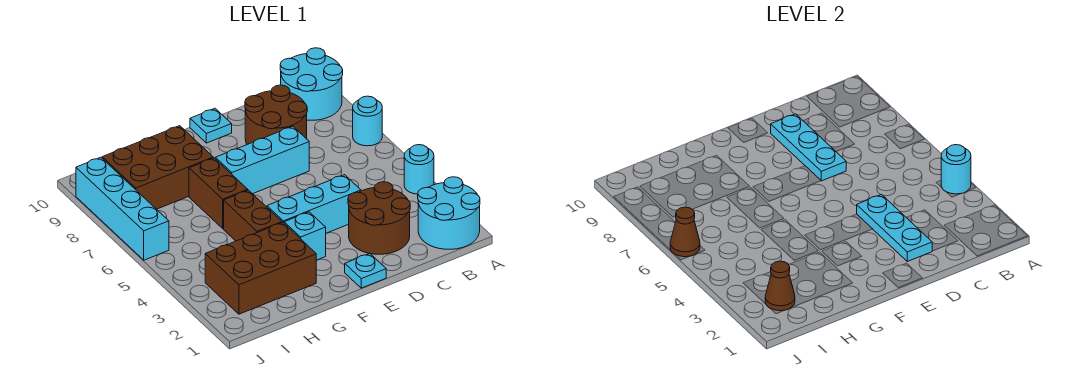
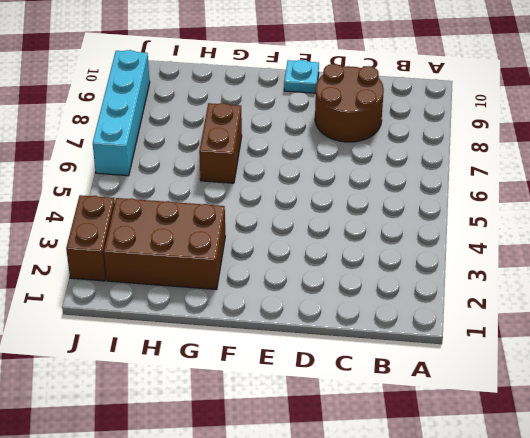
brown 1x2 brick [66,195,115,281] -> brown 1x2 brick moved to [224,190,282,241]
none -> cyan 2x2 round brick [418,177,480,249]
none -> cyan 1x1 round brick [404,145,434,194]
none -> cyan 1x1 round brick [353,96,382,146]

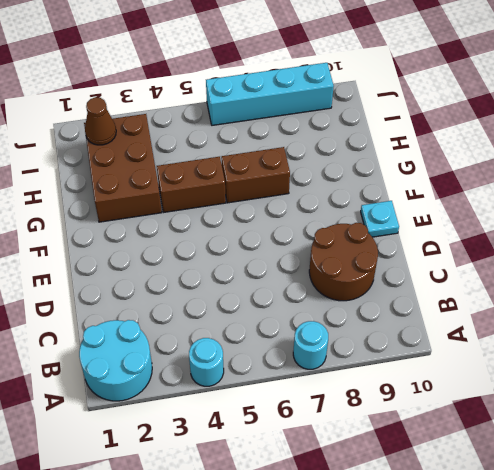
none -> cyan 2x2 round brick [280,48,343,120]
none -> brown 2x2 round brick [348,182,410,254]
none -> cyan 1x3 brick [267,175,361,233]

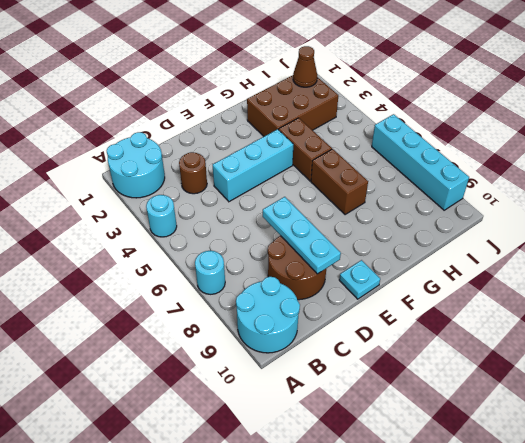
brown 1x1 round brick [179,152,207,194] -> brown 2x2 round brick [348,182,410,254]
none -> cyan 1x3 brick [215,126,309,194]
none -> cyan 1x1 plate [345,253,386,288]
none -> cyan 1x1 brick [284,212,326,260]

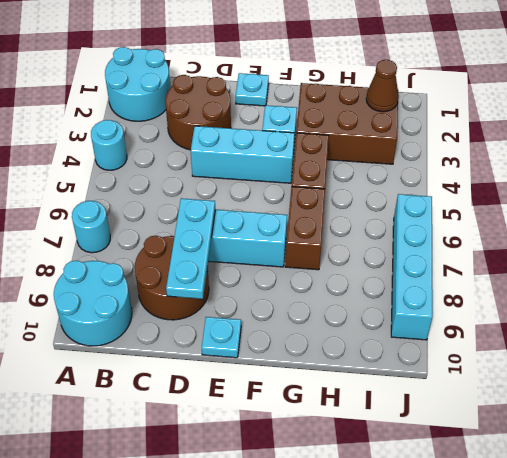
none -> brown 2x3 brick [102,126,213,209]
none -> cyan 1x1 round brick [941,145,971,194]
none -> cyan 1x3 plate [857,195,932,261]

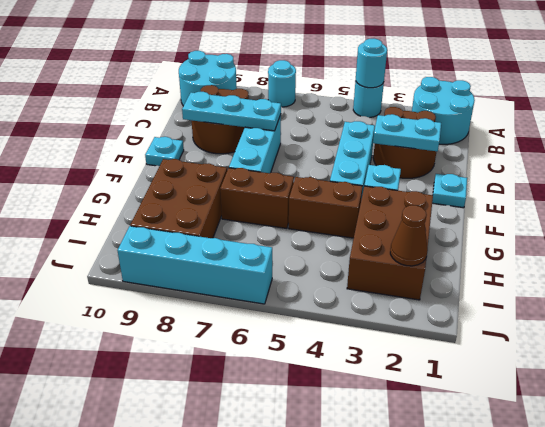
cyan 1x2 plate [373,114,441,151] -> cyan 1x3 plate [857,195,932,261]
none -> brown 1x1 cone [670,207,700,257]

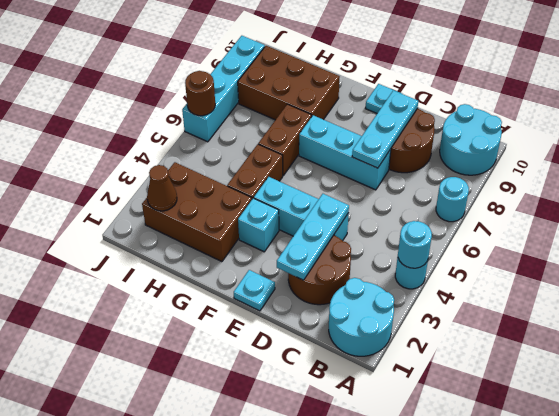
brown 1x1 round brick [185,71,215,116] -> brown 1x1 cone [670,207,700,257]

